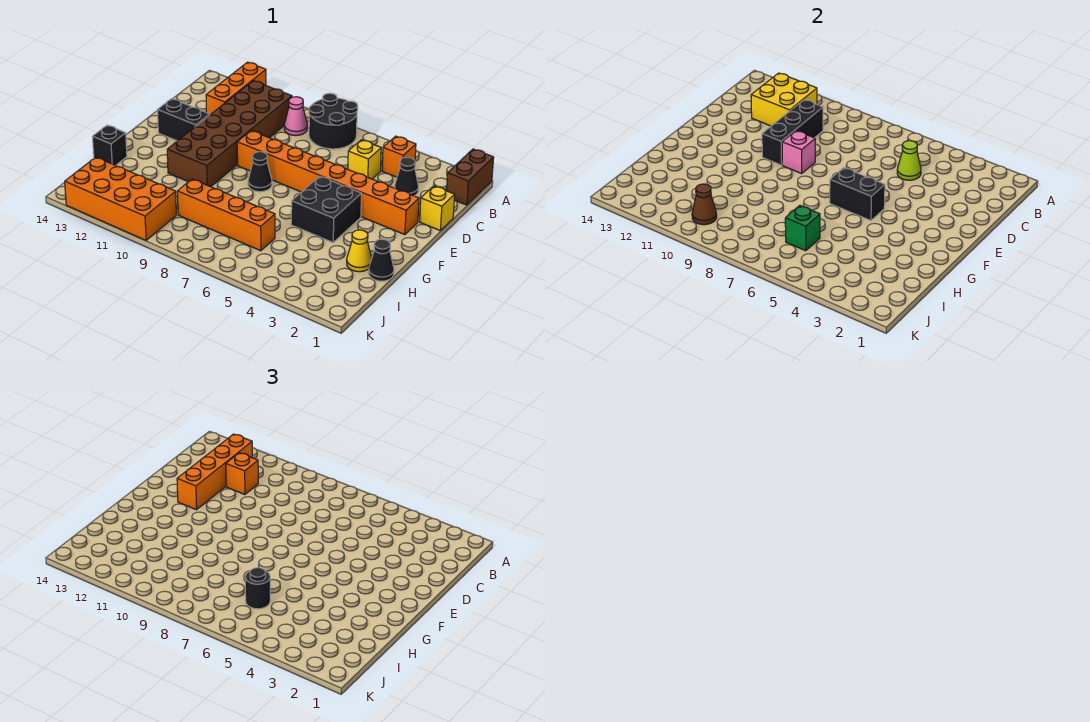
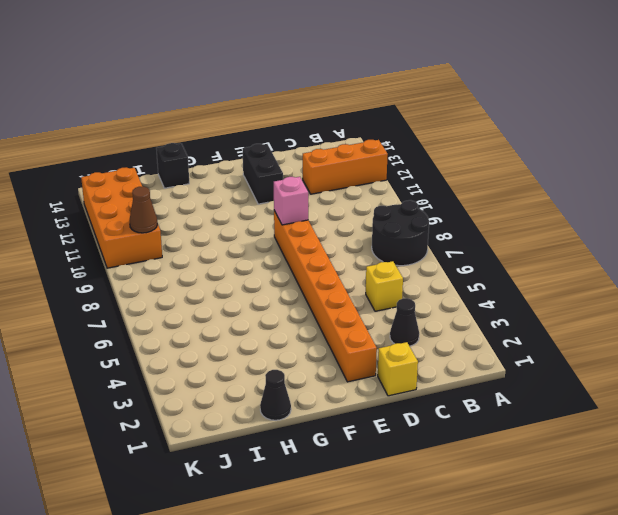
none -> brown 1x2 brick [447,149,494,205]
none -> orange 1x1 brick [382,136,416,177]
none -> pink 1x1 cone [284,97,307,136]

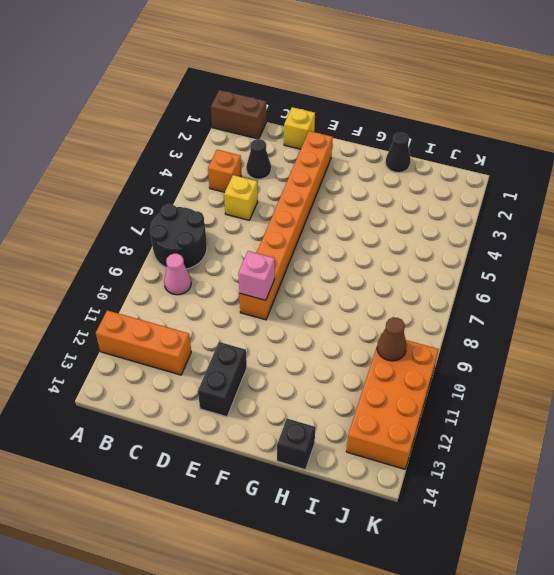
none -> brown 2x6 brick [167,81,292,187]
none -> black 2x2 brick [291,176,362,242]
none -> black 1x1 cone [248,152,272,192]

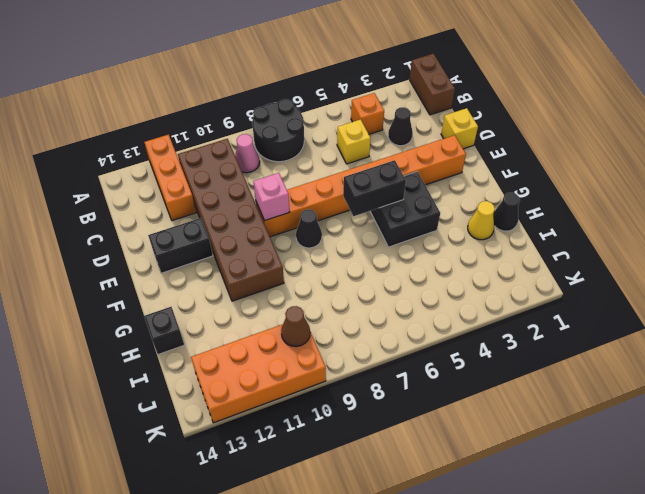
none -> orange 1x4 brick [177,179,275,251]
none -> yellow 2x2 brick [751,73,817,126]
none -> lime 1x1 cone [897,141,921,180]

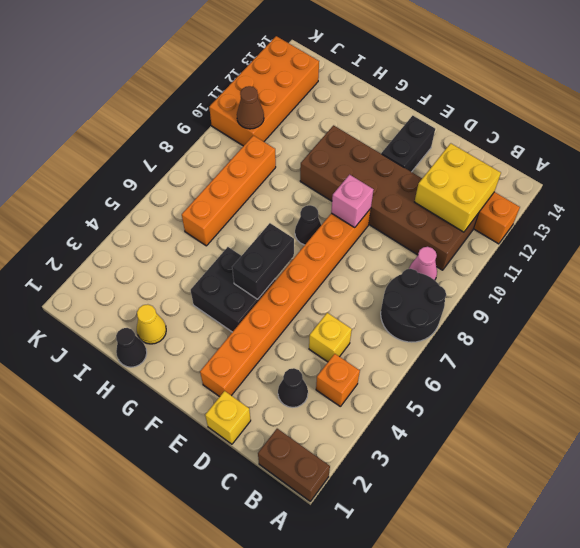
none -> black 1x1 brick [92,125,127,165]
none -> lime 1x1 cone [897,141,921,180]
none -> black 1x3 brick [762,100,823,165]

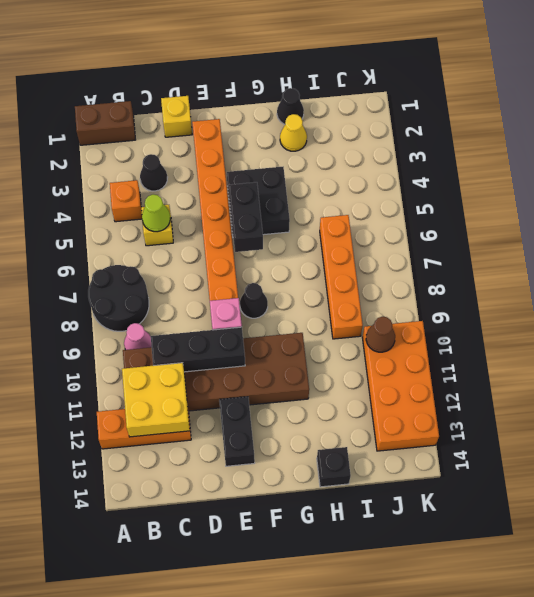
none -> green 1x1 brick [785,206,820,251]
none -> orange 1x4 brick [177,434,252,510]
none -> orange 1x1 brick [226,453,258,495]

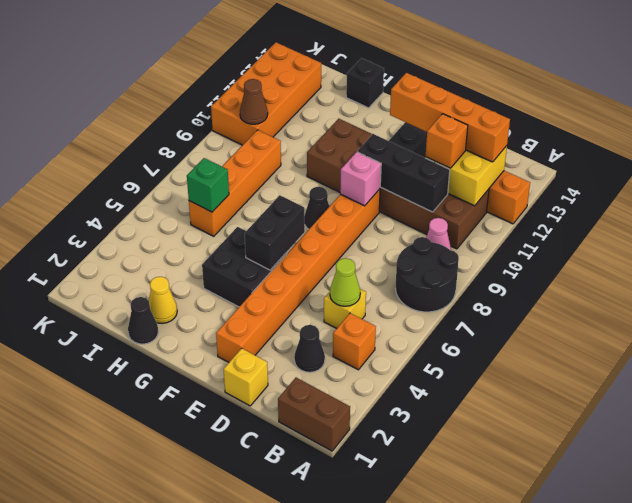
none -> black 1x1 round brick [245,568,270,609]

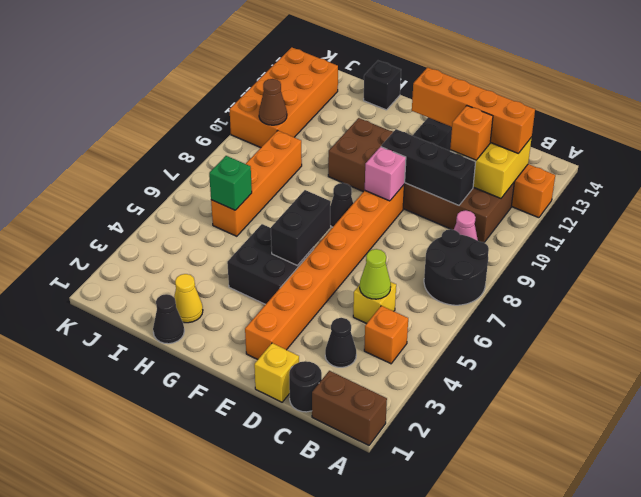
black 1x1 round brick [289,361,322,412] -> black 1x1 round brick moved to [245,568,270,609]

